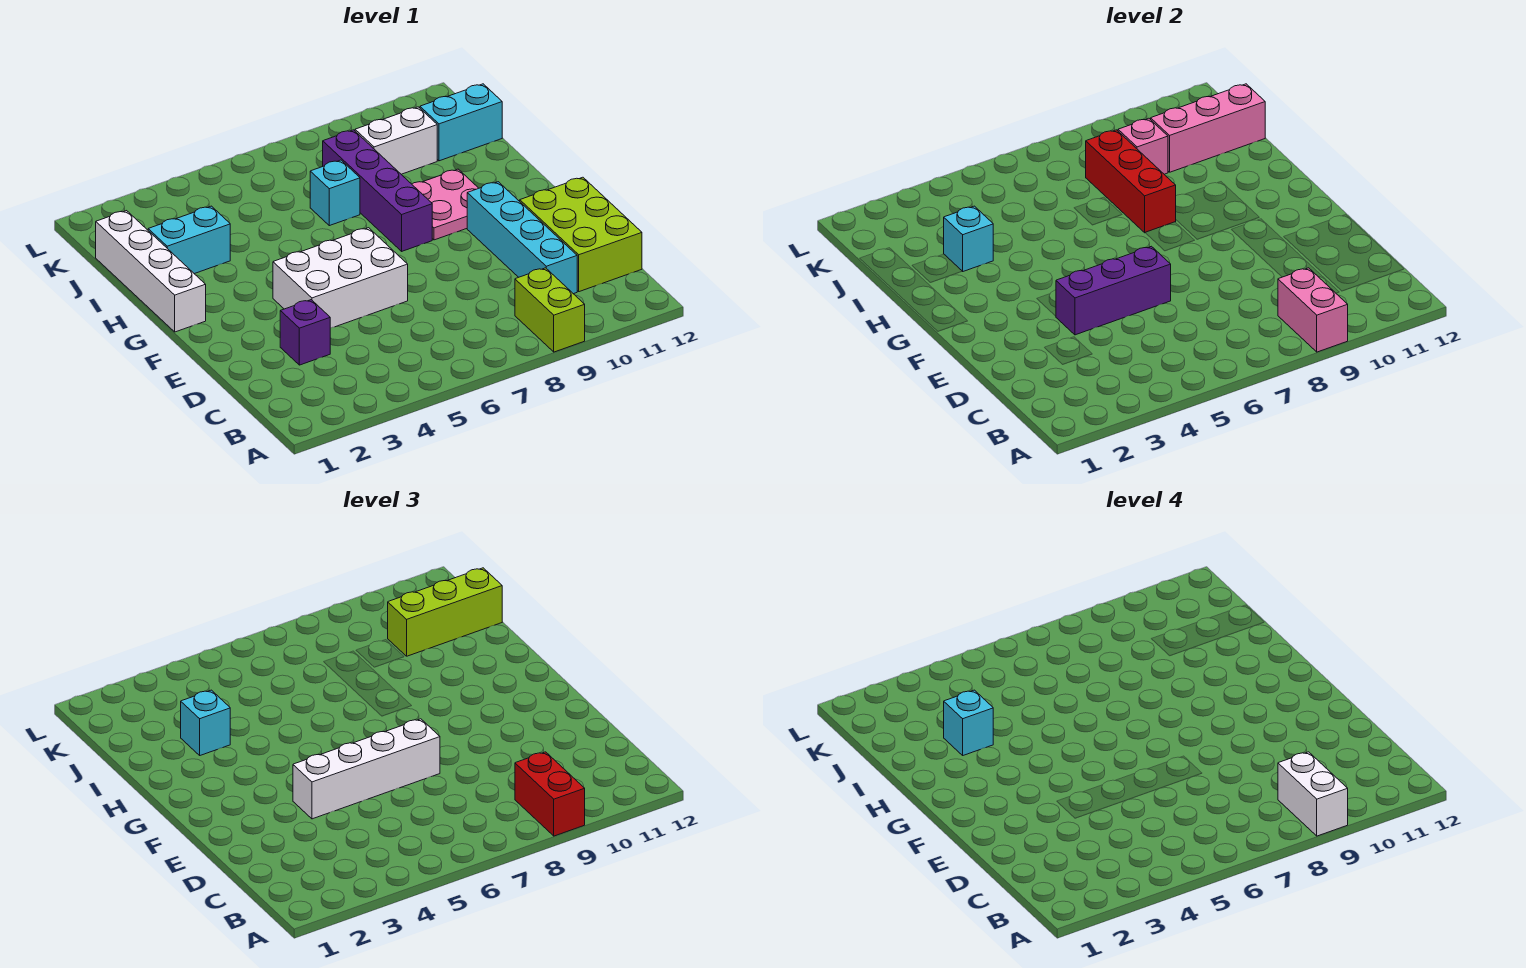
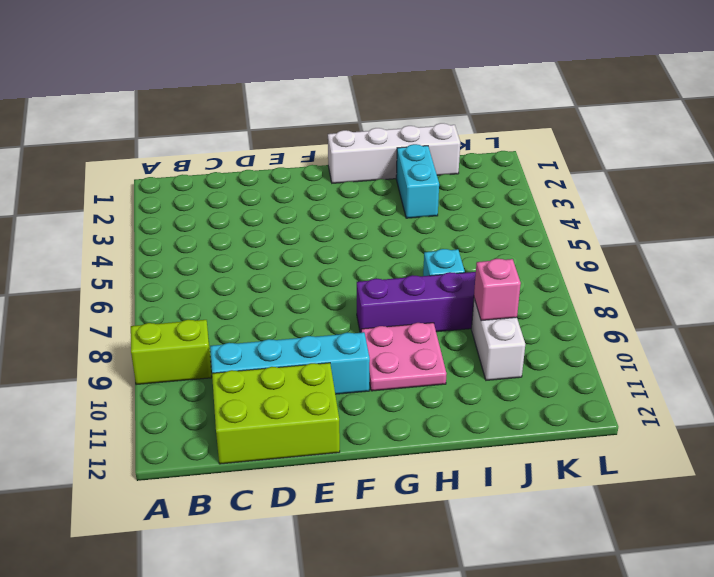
none -> purple 1x1 brick [280,300,330,365]
none -> white 2x3 brick [273,228,408,328]
none -> cyan 1x2 brick [420,84,502,161]

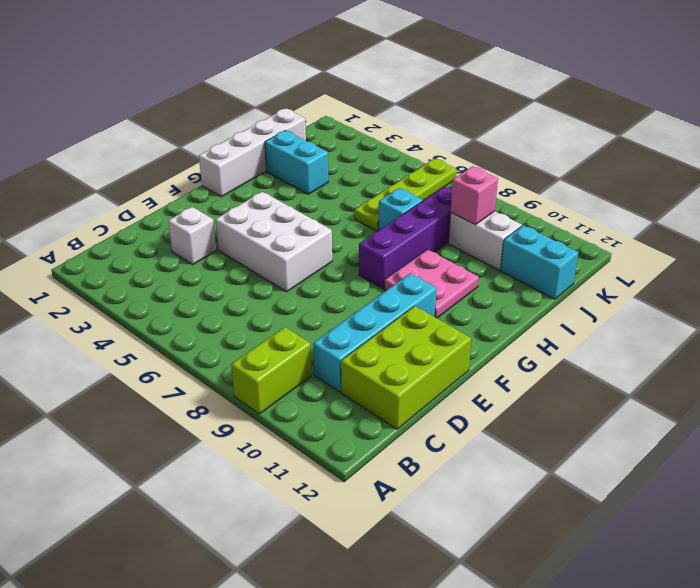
white 1x1 brick [168,207,216,265] -> purple 1x1 brick [280,300,330,365]
lime 1x4 plate [355,159,457,231] -> none
none -> pink 1x2 brick [1278,268,1348,352]
none -> purple 1x3 brick [1056,246,1171,335]
none -> red 1x3 brick [1086,130,1176,233]

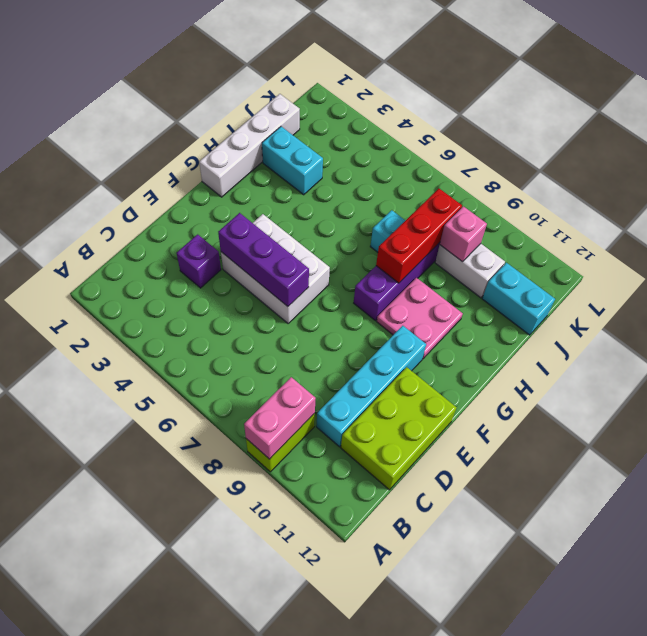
none -> cyan 1x1 brick [944,206,993,271]
none -> pink 1x3 brick [1151,84,1265,172]
none -> red 1x2 brick [515,752,585,836]

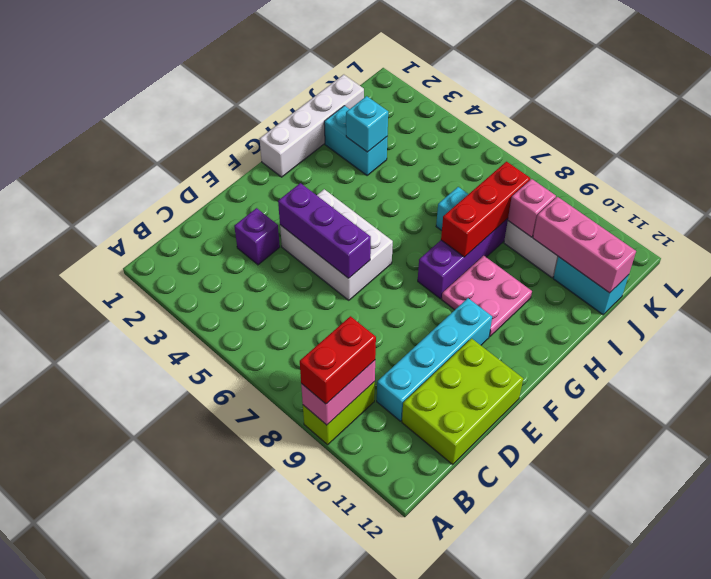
none -> white 1x4 brick [293,719,440,819]
none -> cyan 1x1 brick [181,690,230,755]
none -> lime 1x3 brick [388,568,502,656]

